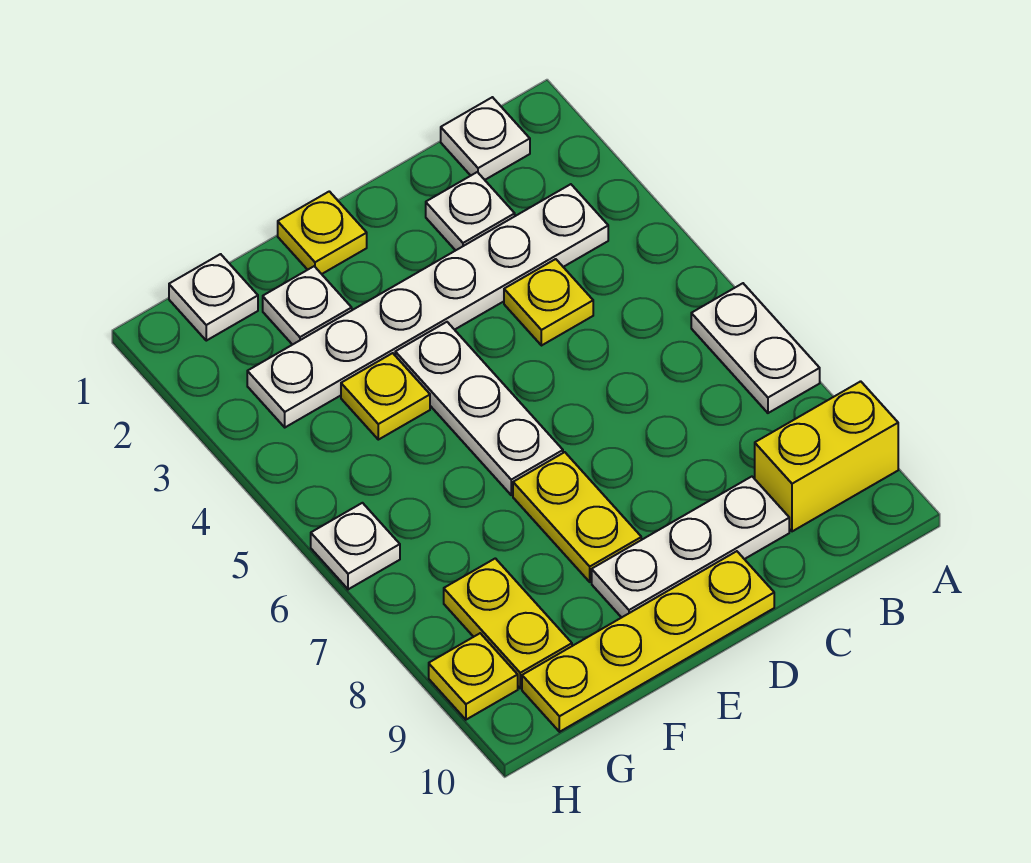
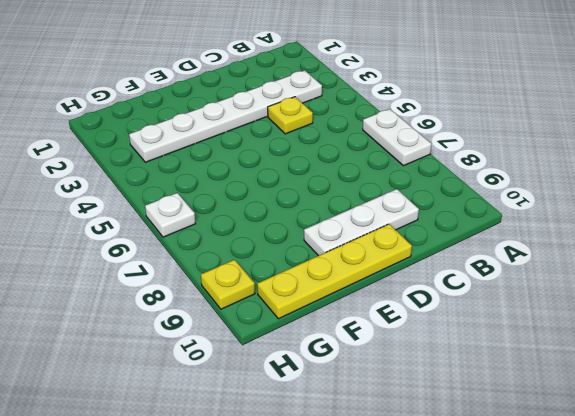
none -> yellow 1x2 brick [755,381,898,531]
none -> white 1x1 plate [441,97,530,180]
none -> white 1x1 plate [426,172,515,251]

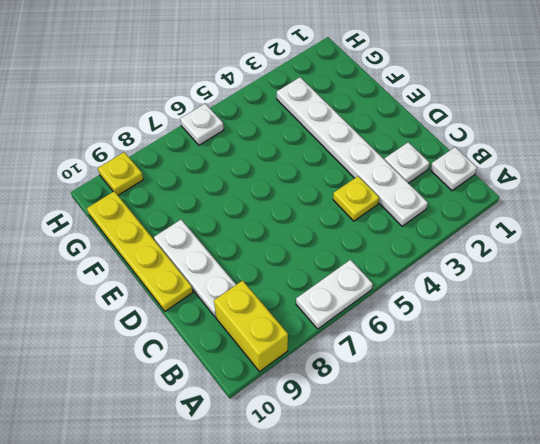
none -> yellow 1x1 plate [278,191,367,274]
none -> white 1x3 plate [395,322,563,495]
none -> yellow 1x2 plate [513,452,641,582]

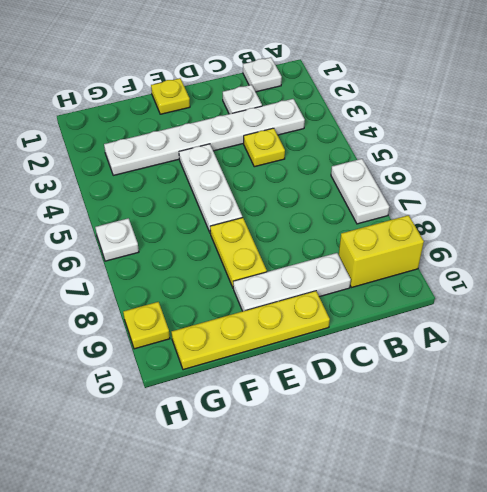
none -> white 1x1 plate [263,266,352,345]
none -> yellow 1x1 plate [341,353,430,440]
none -> white 1x1 plate [169,254,258,341]

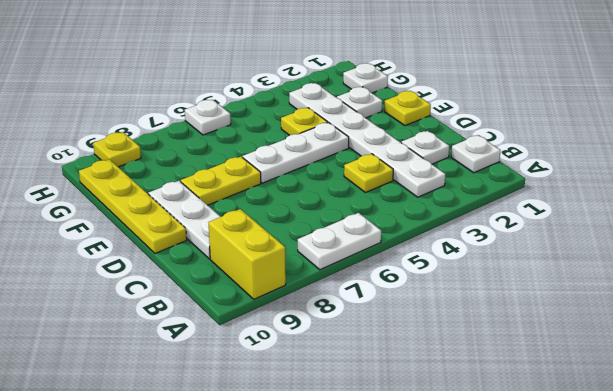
none -> yellow 1x2 plate [444,558,572,688]

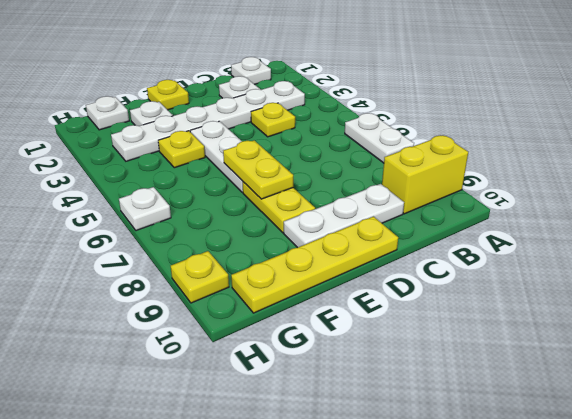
yellow 1x2 plate [223,140,293,199] -> yellow 1x2 plate moved to [444,558,572,688]

